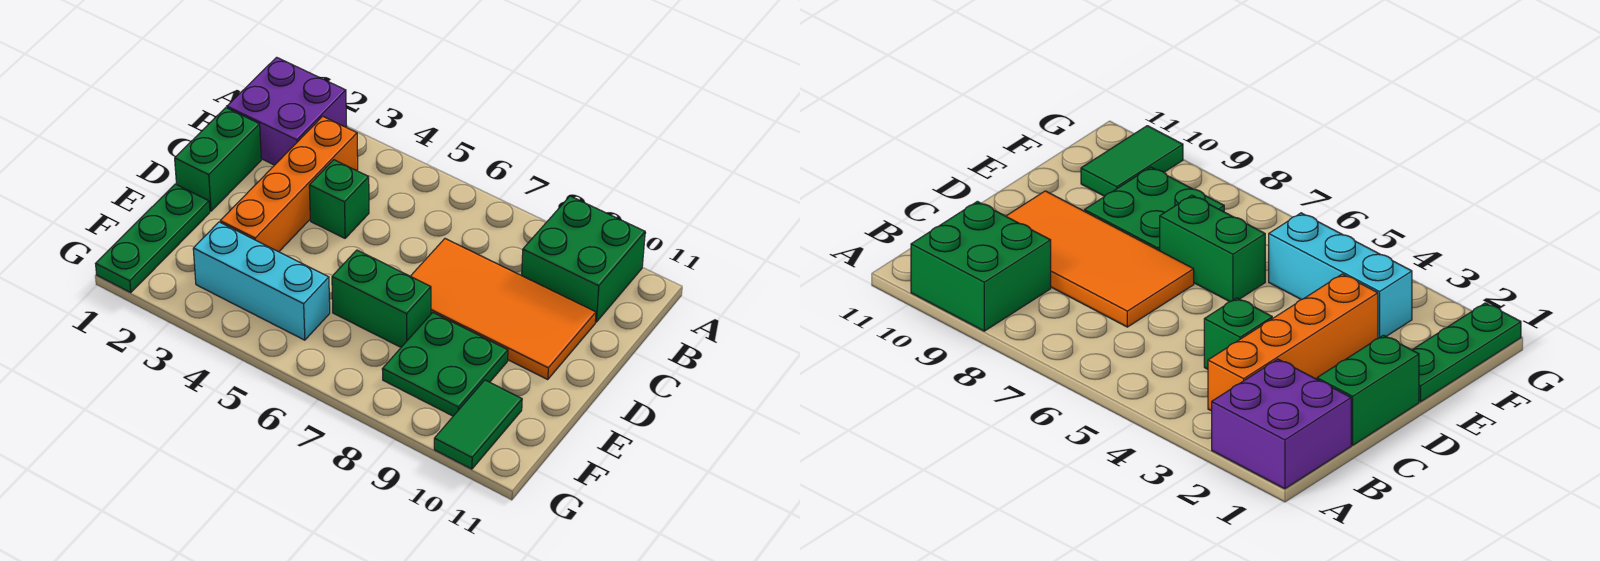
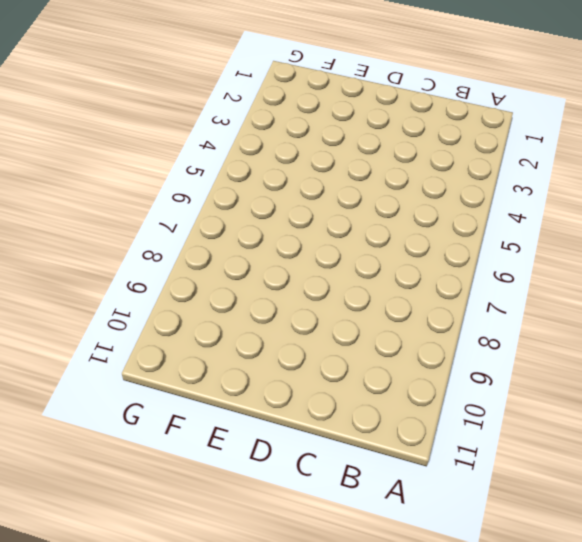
none -> purple 2x2 brick [227,57,347,165]
none -> green 2x2 brick [522,196,645,322]

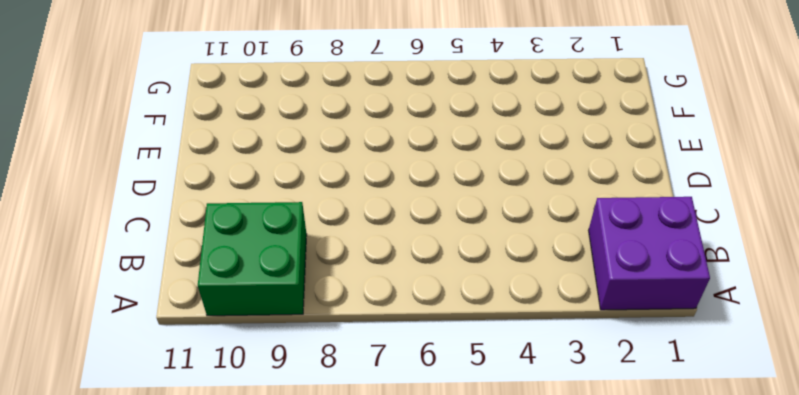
none -> orange 1x4 brick [220,116,358,252]
none -> green 1x2 brick [175,108,261,211]

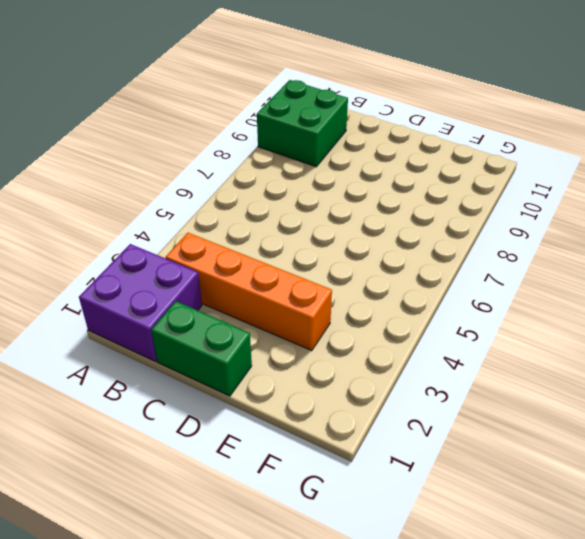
none -> green 1x1 brick [309,160,369,238]
none -> orange 2x4 tile [411,239,596,379]

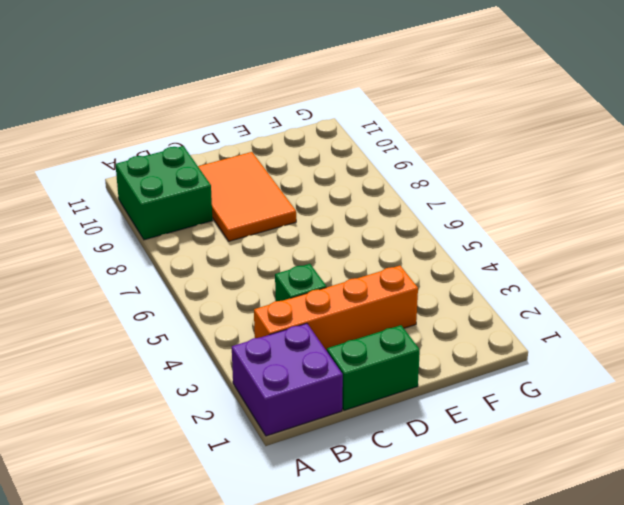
orange 2x3 tile [198,152,296,241] -> orange 2x4 tile [411,239,596,379]
none -> green 1x3 plate [95,184,210,292]
none -> green 1x2 brick [332,250,431,347]

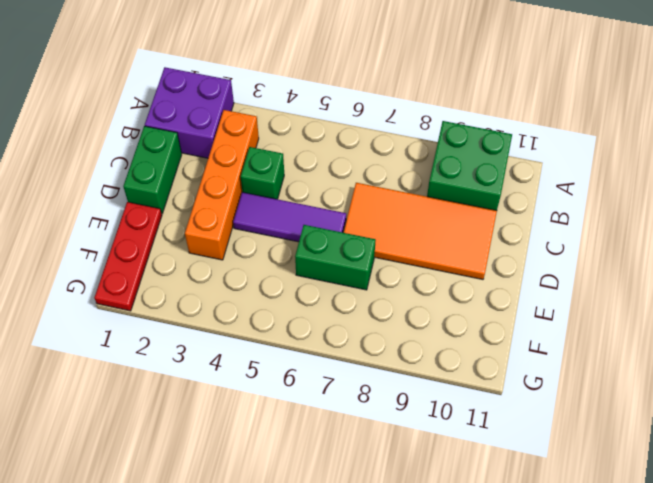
purple 1x3 tile [233,192,346,242] -> none
red 1x3 plate [94,202,162,311] -> green 1x3 plate [95,184,210,292]
none -> green 2x2 plate [382,313,508,416]
none -> cyan 1x3 brick [193,222,330,340]

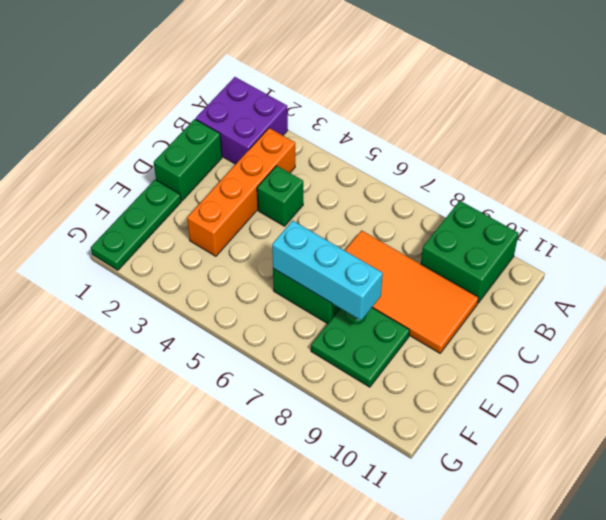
cyan 1x3 brick [272,221,383,320] -> cyan 1x3 brick moved to [193,222,330,340]
none -> green 1x2 tile [434,380,522,469]

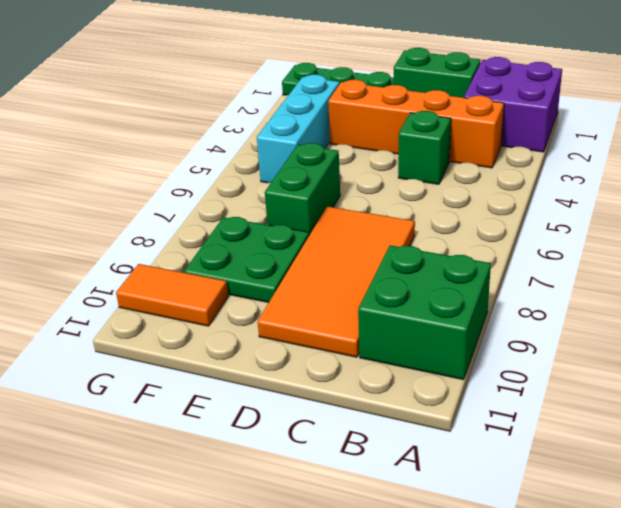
orange 1x2 tile [116,264,228,326] -> green 1x2 tile [434,380,522,469]

